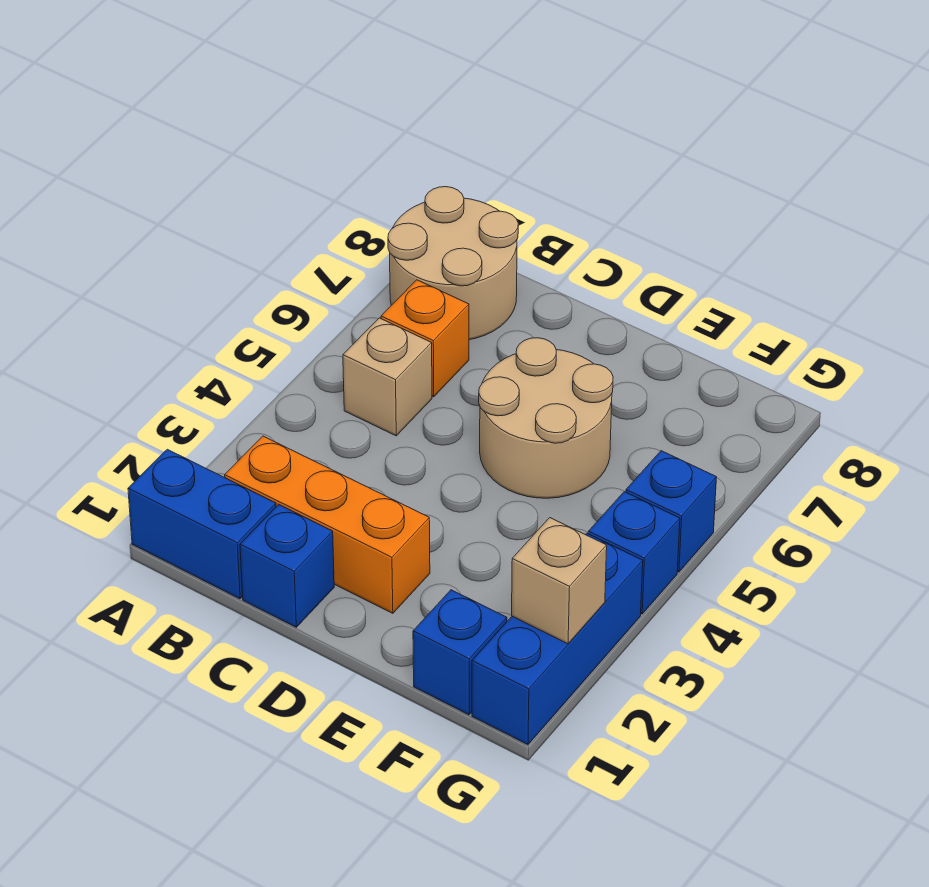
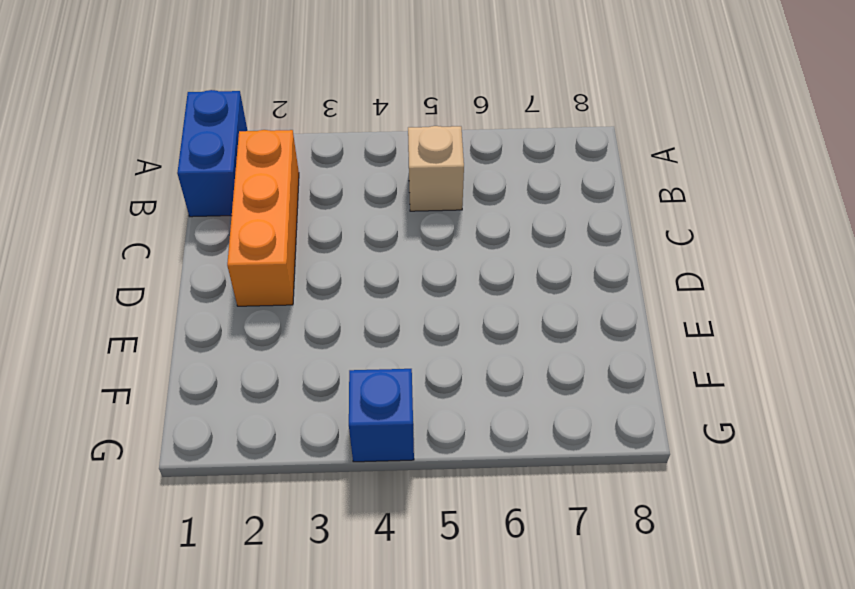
none -> tan 2x2 round brick [388,187,518,340]
none -> orange 1x1 brick [381,280,469,397]
none -> blue 1x1 brick [240,505,334,627]

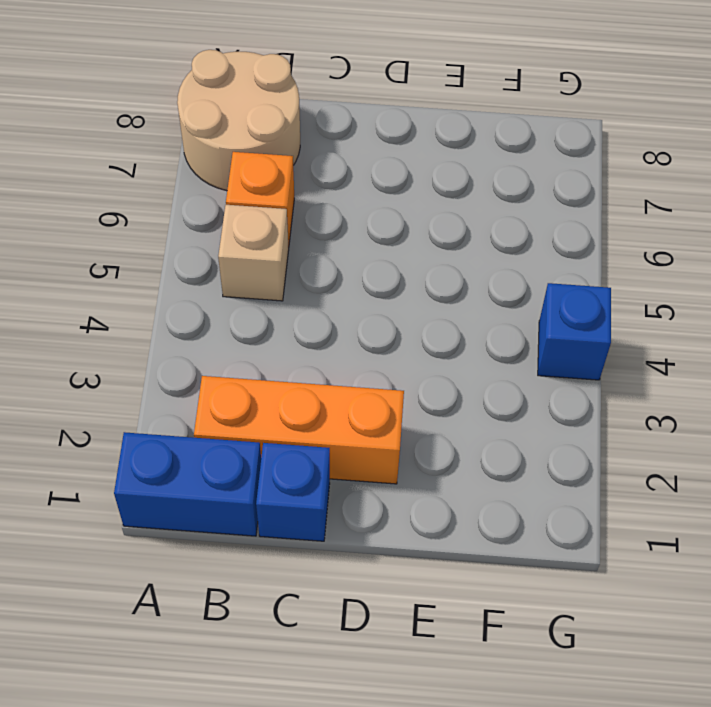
none -> tan 2x2 round brick [479,338,613,498]
none -> blue 1x1 brick [413,590,507,715]
none -> blue 1x3 brick [472,533,643,745]

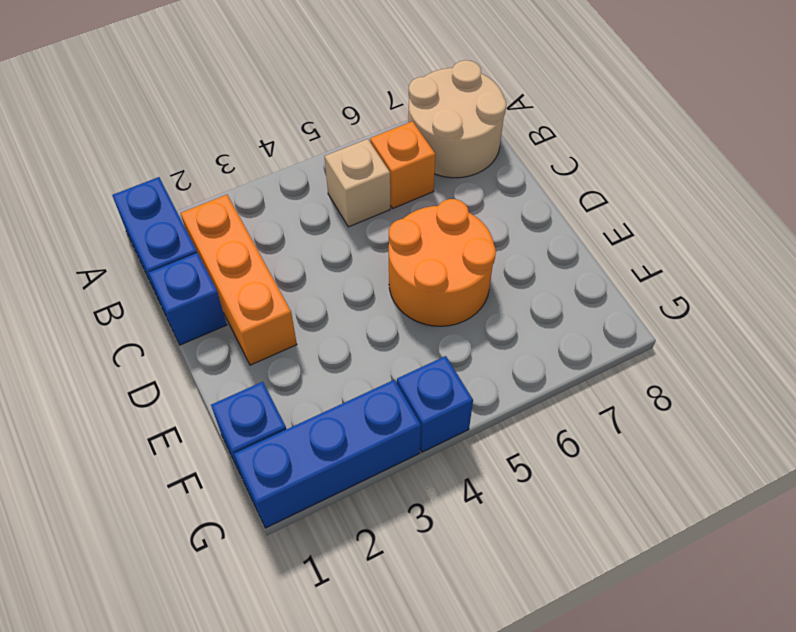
orange 2x2 round brick [389,199,496,326] -> tan 2x2 round brick [479,338,613,498]
none -> blue 1x1 brick [626,451,717,572]
none -> tan 1x1 brick [512,518,607,644]

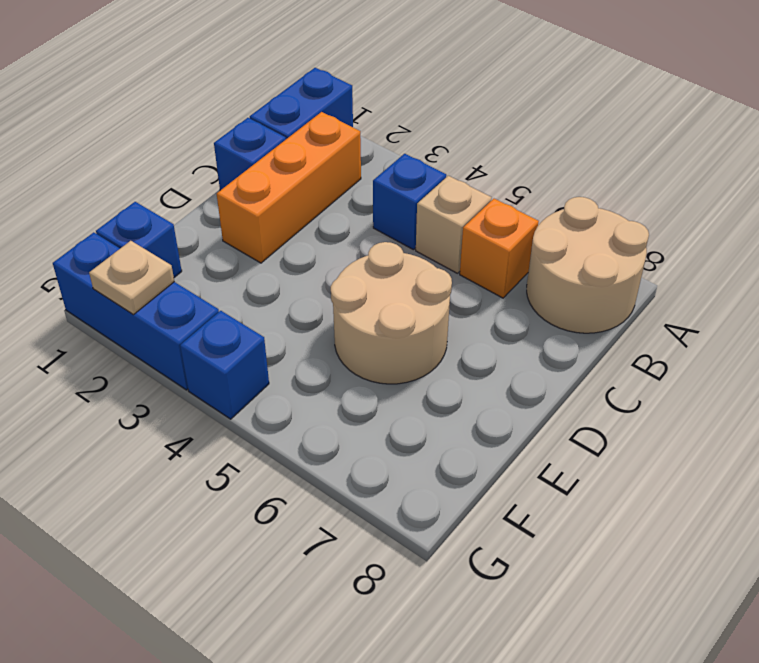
blue 1x1 brick [373,154,446,250] -> blue 1x1 brick moved to [626,451,717,572]
tan 1x1 plate [89,241,174,315] -> tan 1x1 brick [512,518,607,644]

